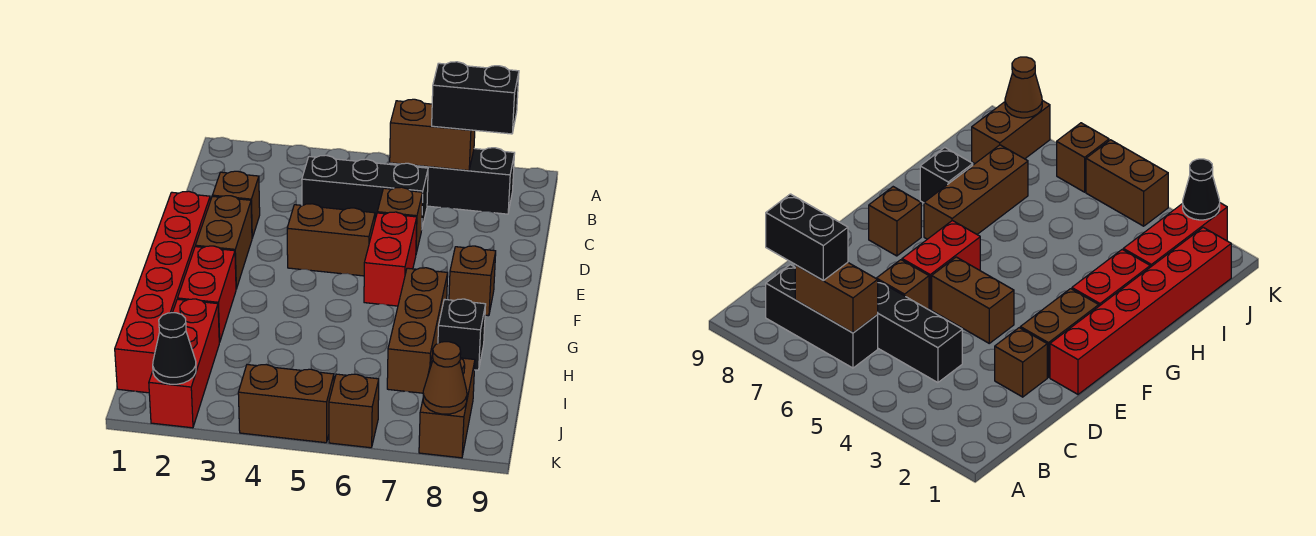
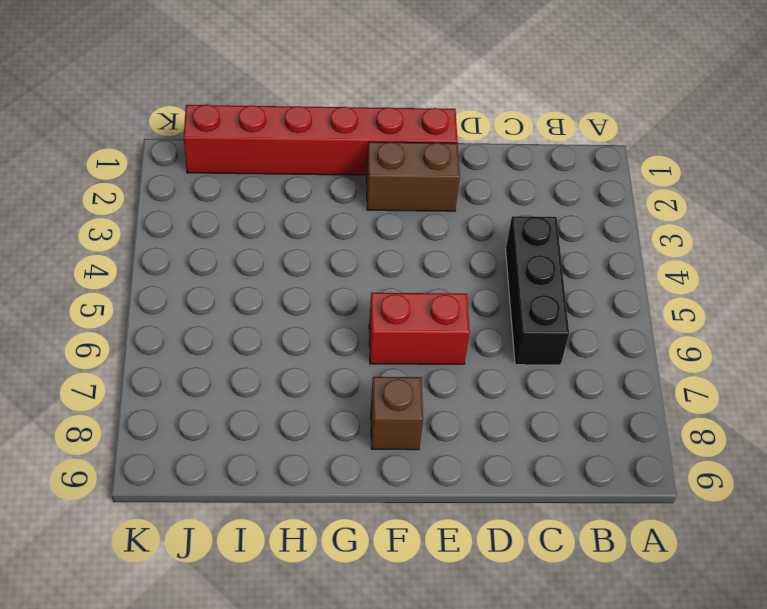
none -> black 1x3 brick [390,148,515,214]
none -> brown 1x1 brick [212,171,260,238]
none -> brown 1x1 brick [377,187,423,253]

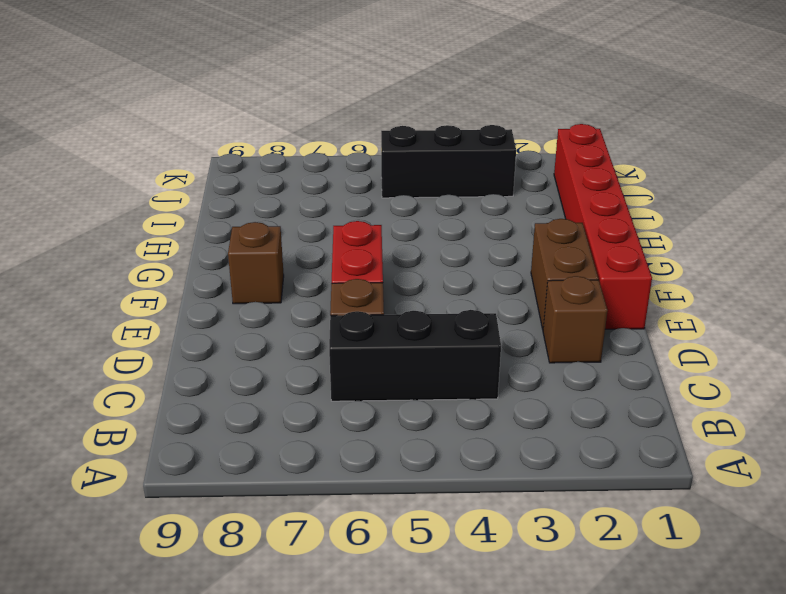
black 1x3 brick [381,125,516,198] -> black 1x3 brick moved to [390,148,515,214]
none -> brown 1x2 brick [287,204,375,276]
none -> red 1x2 brick [178,246,236,342]
none -> brown 1x3 brick [387,268,448,393]

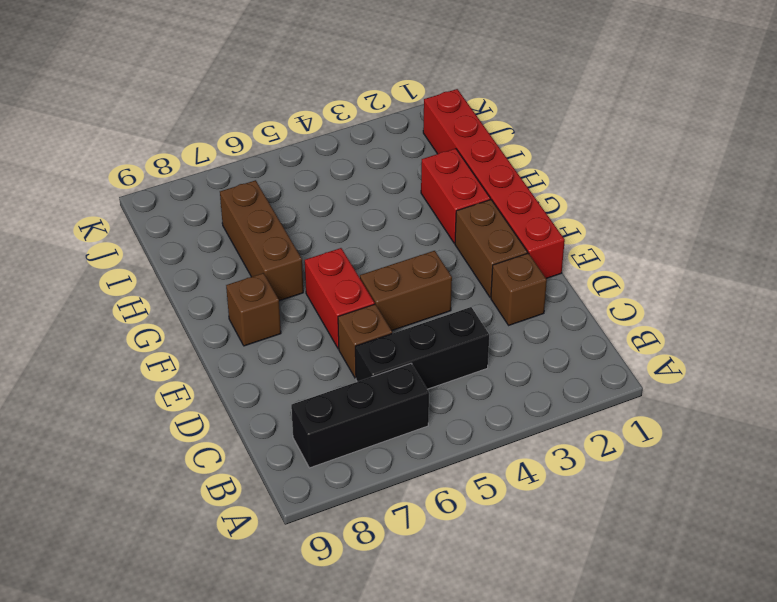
none -> black 1x1 brick [438,299,486,370]
none -> red 1x3 brick [149,299,219,428]
none -> brown 1x2 brick [419,355,475,458]

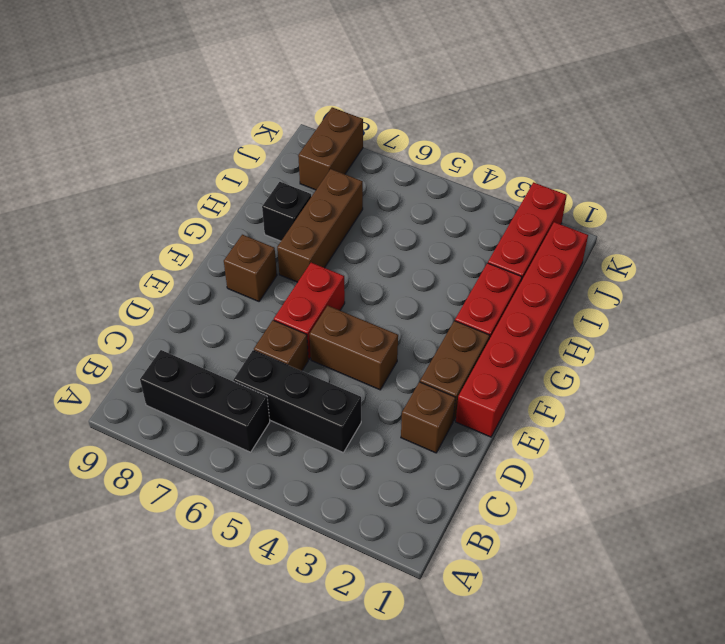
none -> brown 1x2 brick [238,365,334,443]
none -> brown 1x1 brick [329,374,379,448]
none -> brown 1x2 brick [390,99,475,171]

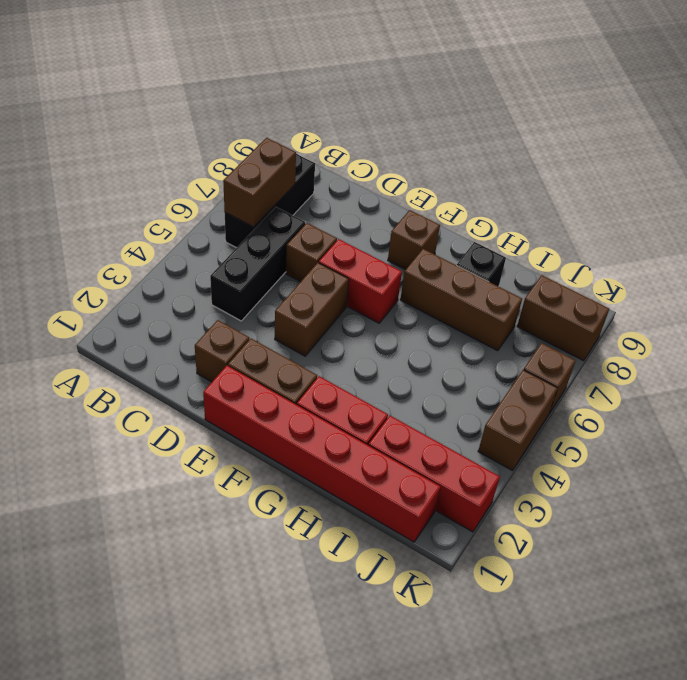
none -> black 1x1 cone [153,313,196,384]
none -> brown 1x1 cone [423,342,467,414]
none -> black 1x2 brick [432,62,519,134]

